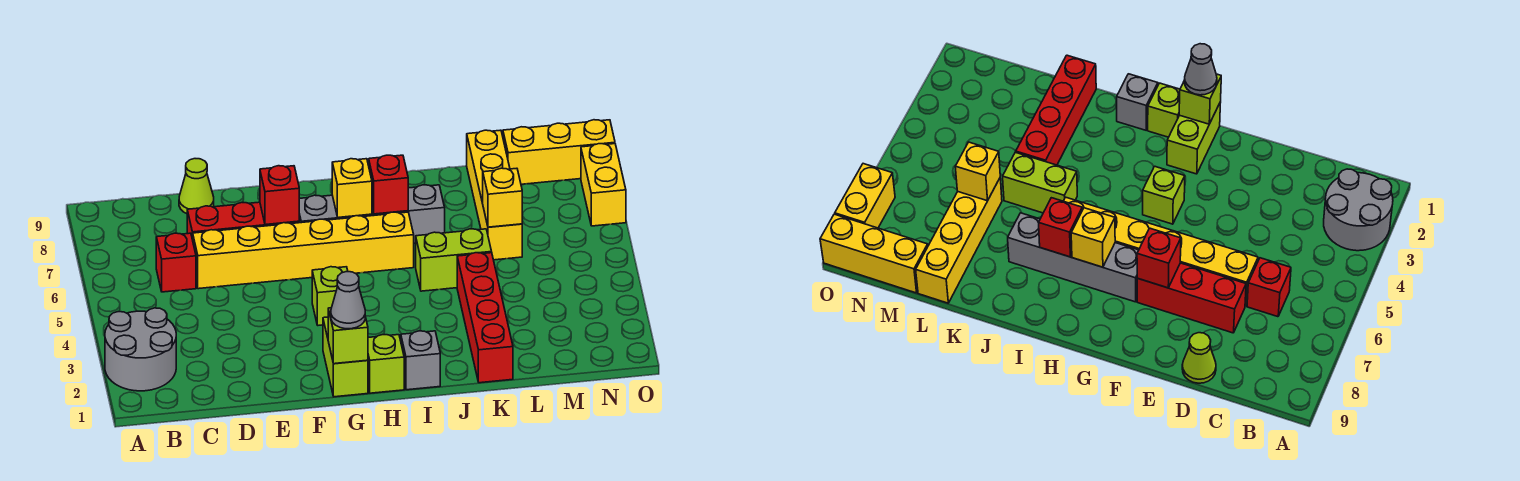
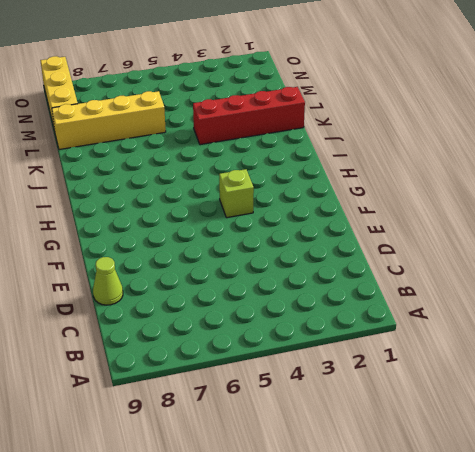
none -> grey 2x2 round brick [105,308,176,391]
none -> red 1x1 brick [156,233,196,292]
none -> yellow 1x6 brick [193,212,414,289]

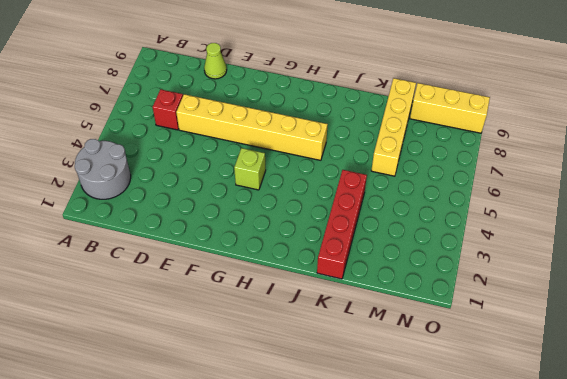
none -> red 1x3 brick [187,202,299,240]
none -> lime 1x2 brick [323,317,368,397]
none -> grey 1x4 brick [299,185,445,243]

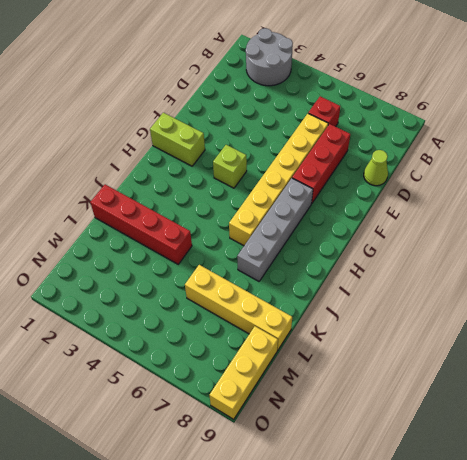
none -> lime 1x1 brick [368,335,404,393]
none -> grey 1x1 brick [401,331,440,390]
none -> lime 1x2 brick [416,229,492,291]

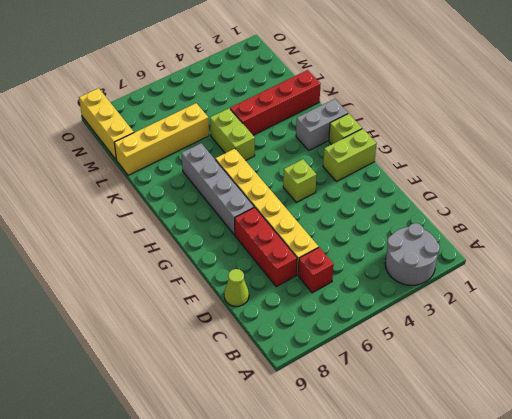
grey 1x2 brick [296,99,348,150] -> grey 1x1 brick [401,331,440,390]
none -> yellow 1x2 brick [581,144,626,226]
none -> red 1x1 brick [260,166,299,225]
none -> lime 1x1 brick [328,308,368,364]

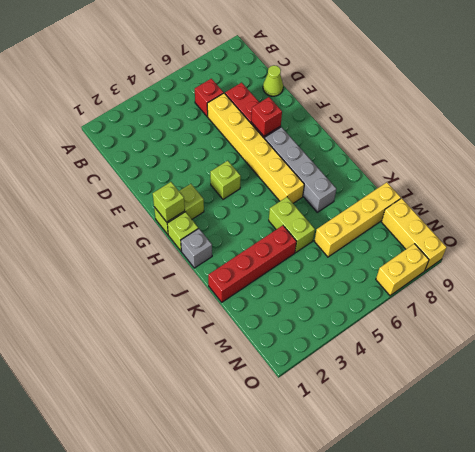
none -> grey 2x2 round brick [105,308,176,391]
none -> yellow 1x1 brick [332,159,372,218]
none -> red 1x1 brick [369,155,408,214]

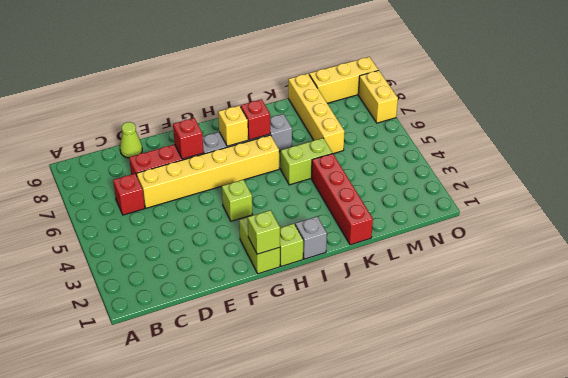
none -> grey 2x2 round brick [105,308,176,391]
none -> yellow 1x1 brick [483,168,522,227]
none -> grey 1x1 cone [331,272,365,329]

